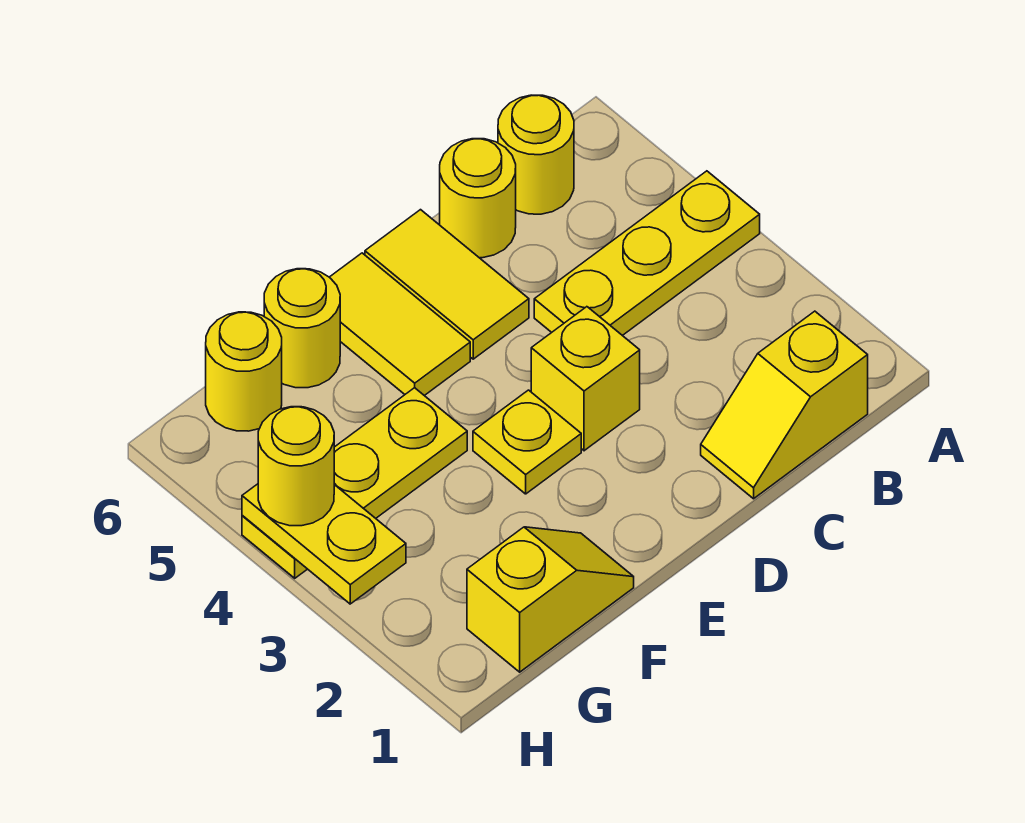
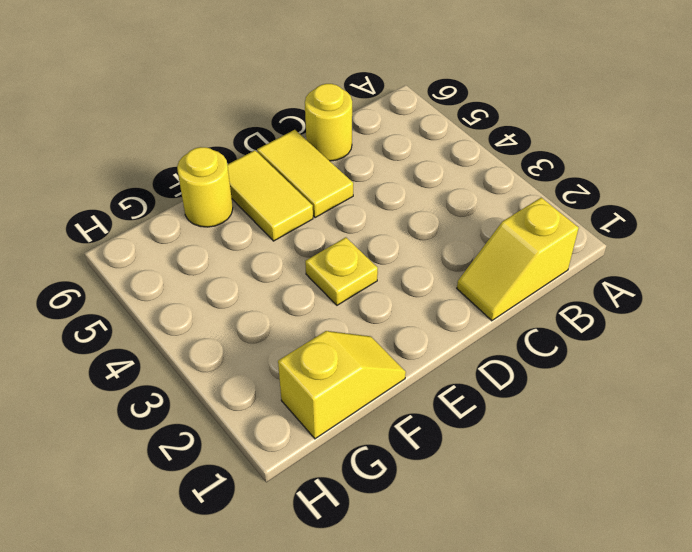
none -> yellow 1x3 plate [534,171,760,336]
none -> yellow 1x1 round brick [498,95,574,214]
none -> yellow 1x1 brick [531,307,640,451]

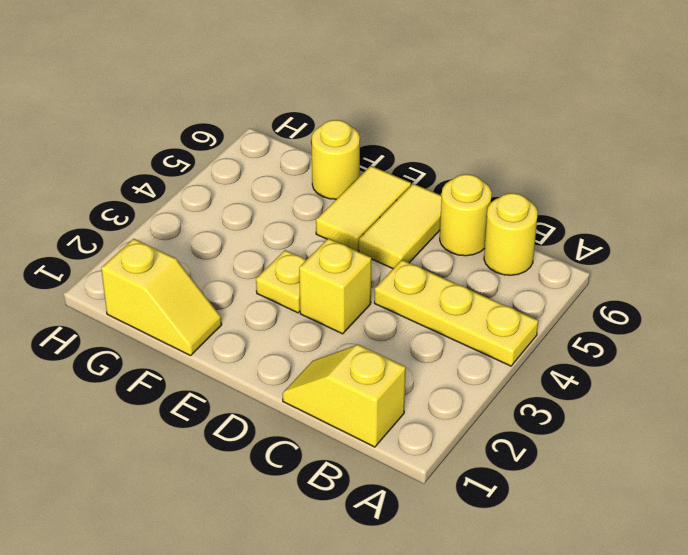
none -> yellow 1x3 plate [242,388,467,578]
none -> yellow 1x1 round brick [206,312,282,431]
none -> yellow 1x2 plate [242,484,406,604]

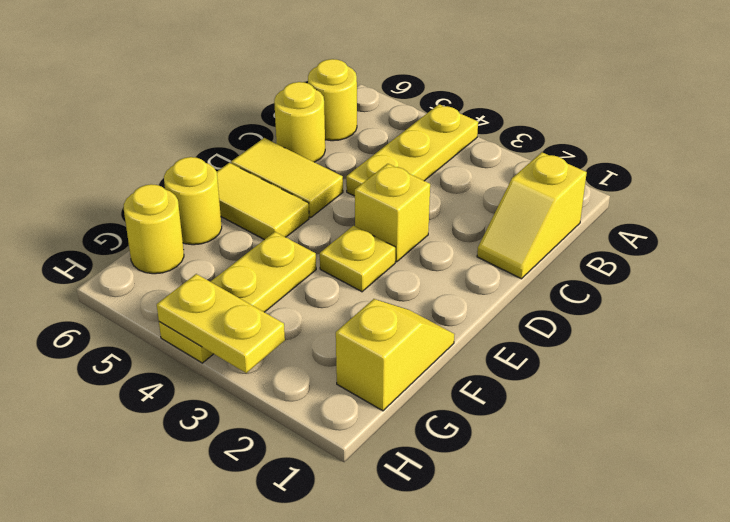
none -> yellow 1x1 round brick [258,407,334,526]

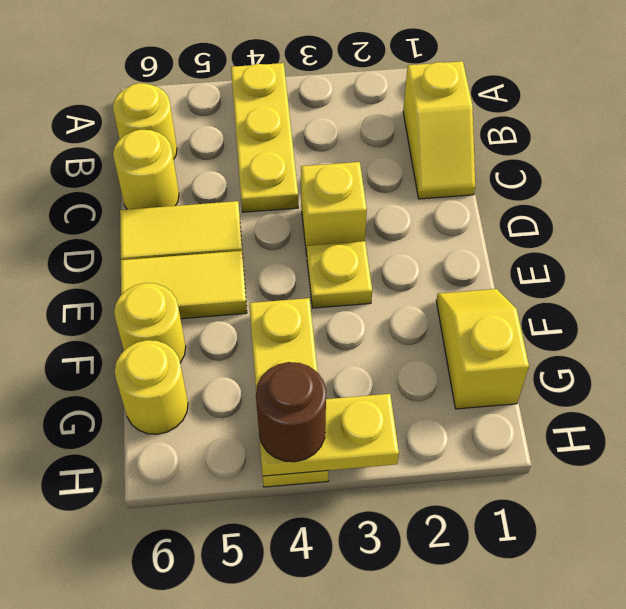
brown 1x1 round brick [256,362,326,462] -> yellow 1x1 round brick [258,407,334,526]

